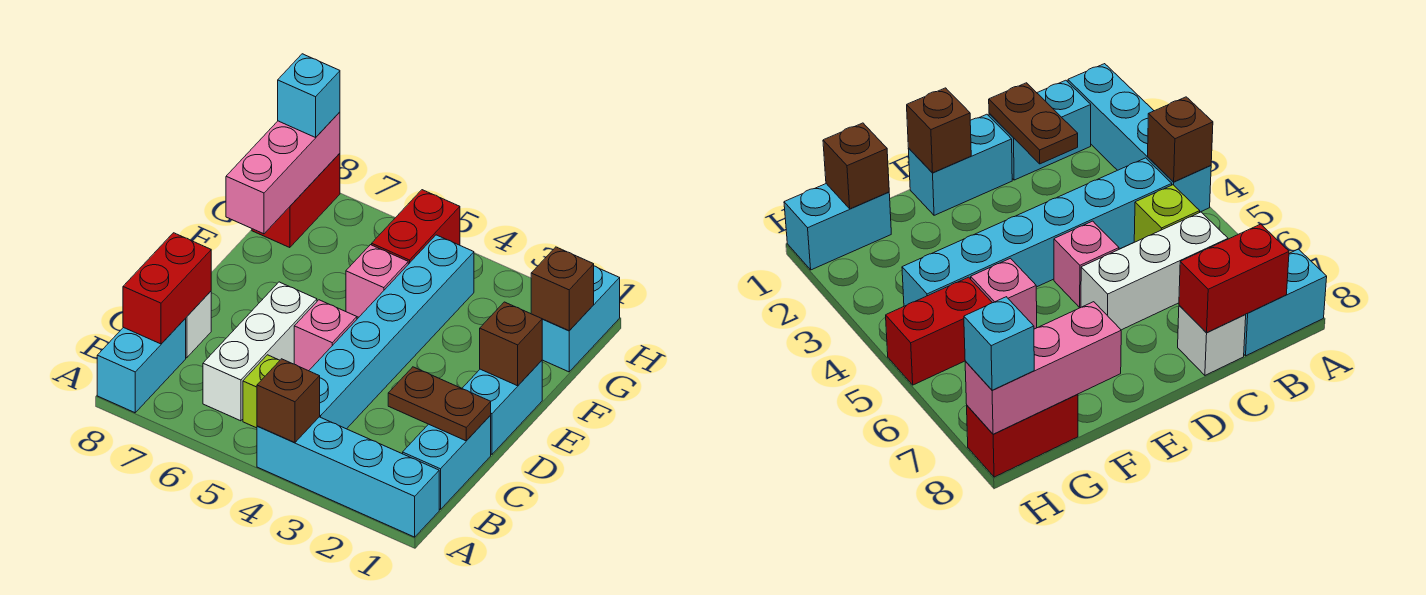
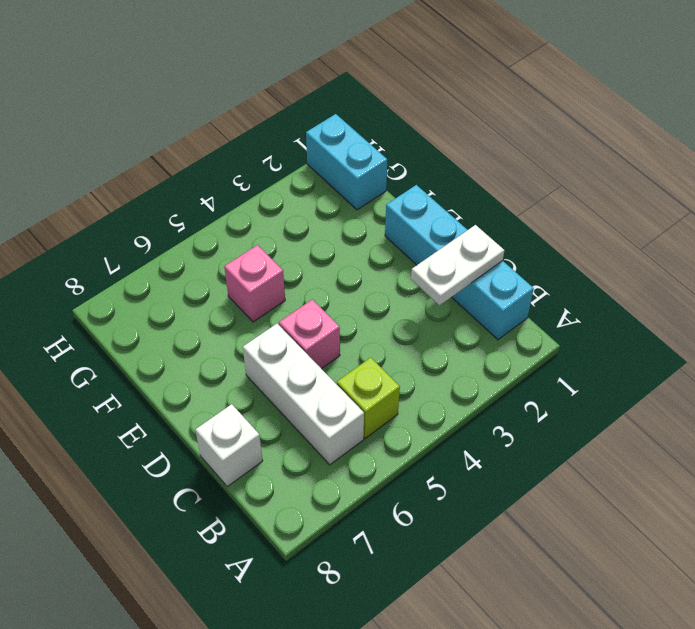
white 1x2 plate [411,225,505,305] -> brown 1x2 plate [388,367,491,441]
none -> cyan 1x4 brick [257,417,439,537]
none -> cyan 1x2 brick [97,319,186,413]
none -> cyan 1x6 brick [309,235,474,429]

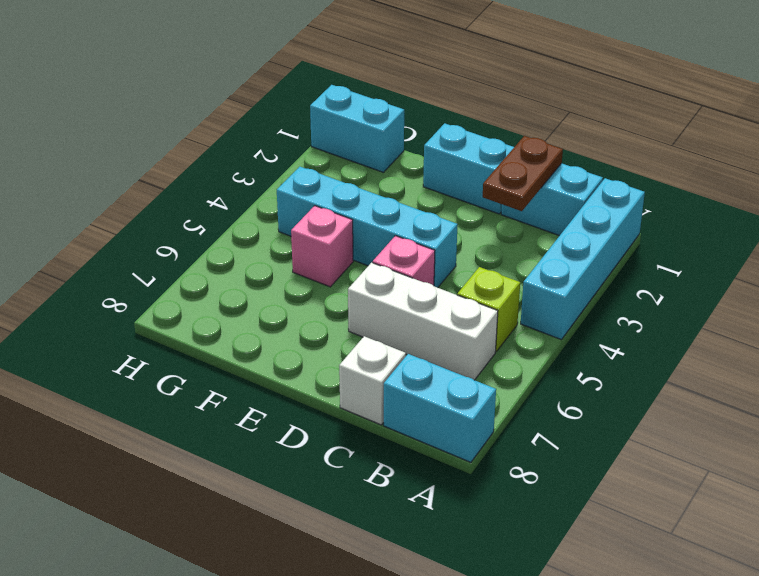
cyan 1x4 brick [277,167,458,288] -> cyan 1x6 brick [309,235,474,429]
none -> red 1x2 brick [372,190,460,264]
none -> red 1x2 brick [252,153,340,248]
none -> brown 1x1 brick [257,359,320,443]

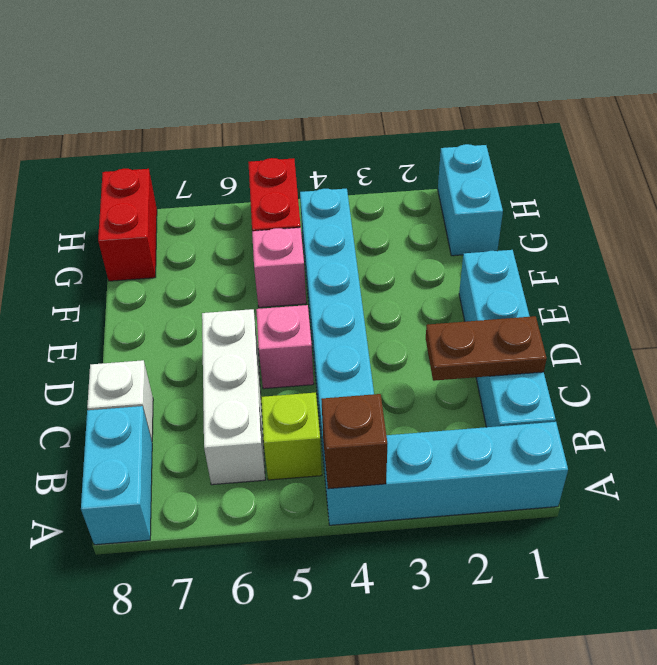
none -> red 1x2 brick [123,233,211,344]
none -> brown 1x1 brick [480,302,542,386]
none -> pink 1x3 brick [226,112,340,234]

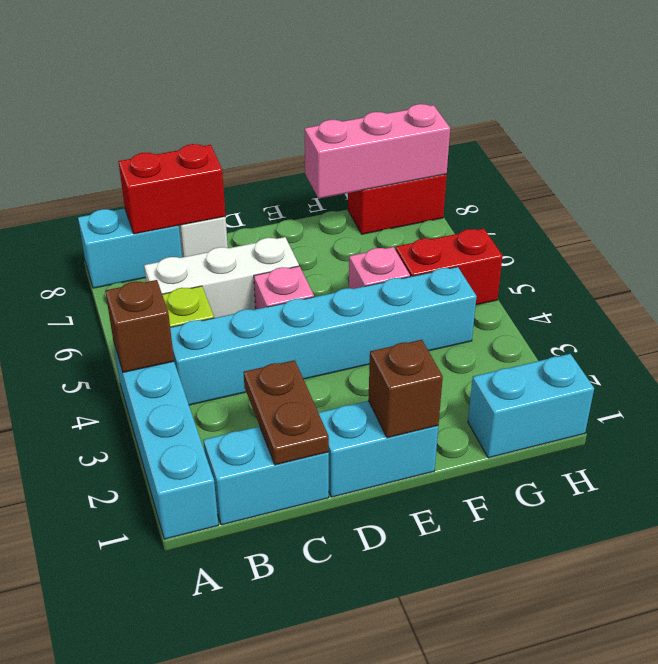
none -> brown 1x1 brick [531,247,594,331]
none -> cyan 1x1 brick [278,54,340,137]

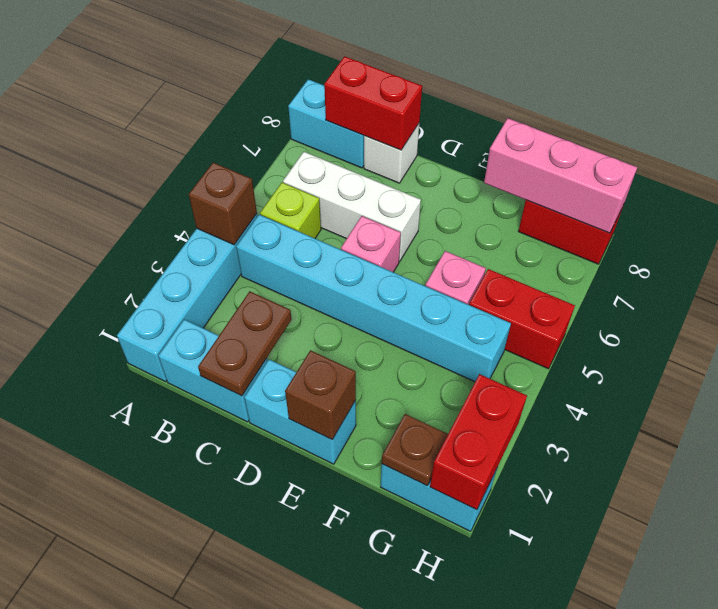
brown 1x1 plate [382,414,448,486] -> brown 1x1 brick [531,247,594,331]
red 1x2 brick [430,374,527,510] -> none
none -> cyan 1x1 brick [278,54,340,137]

